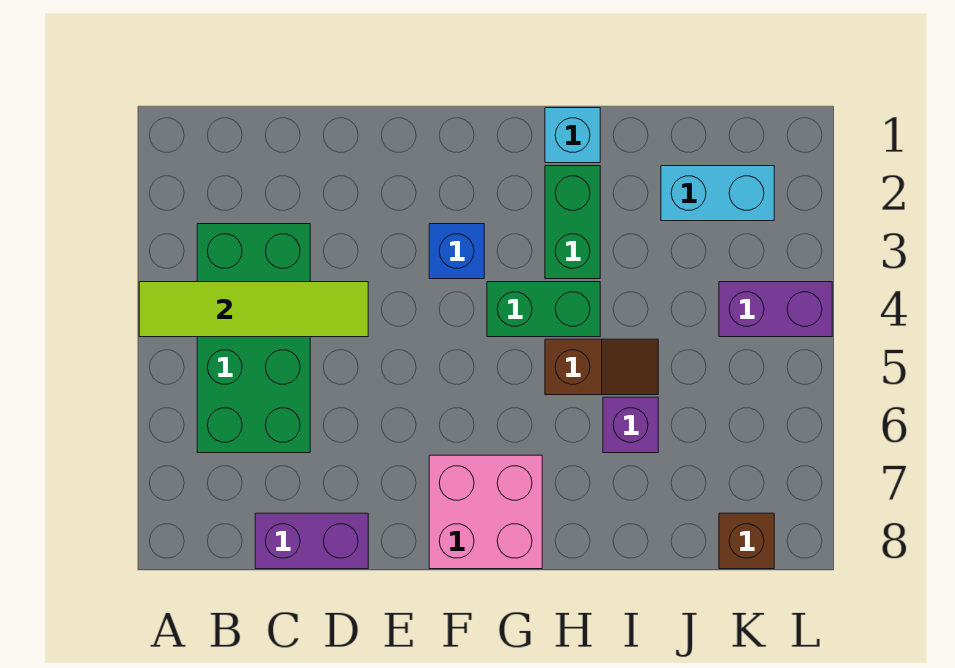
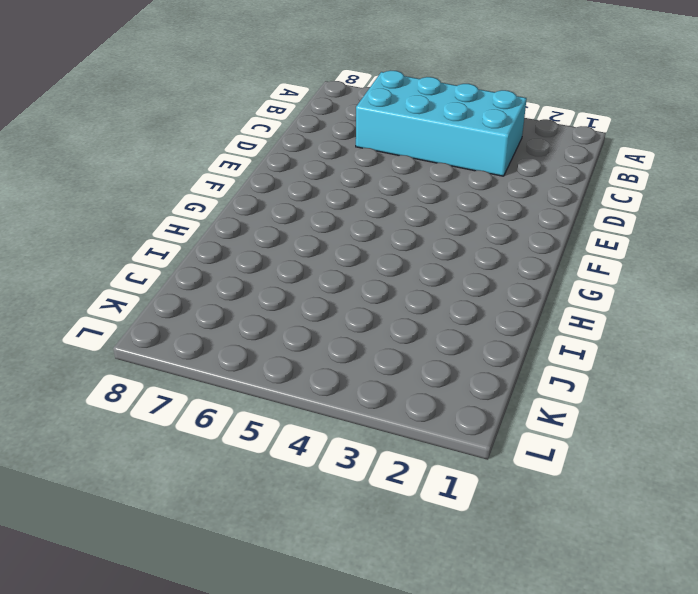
cyan 2x4 brick [356,71,527,176] -> green 2x4 brick [197,224,310,453]
none -> purple 1x2 brick [255,513,368,569]
none -> blue 1x1 brick [429,224,484,279]
none -> pink 2x2 brick [429,455,542,569]

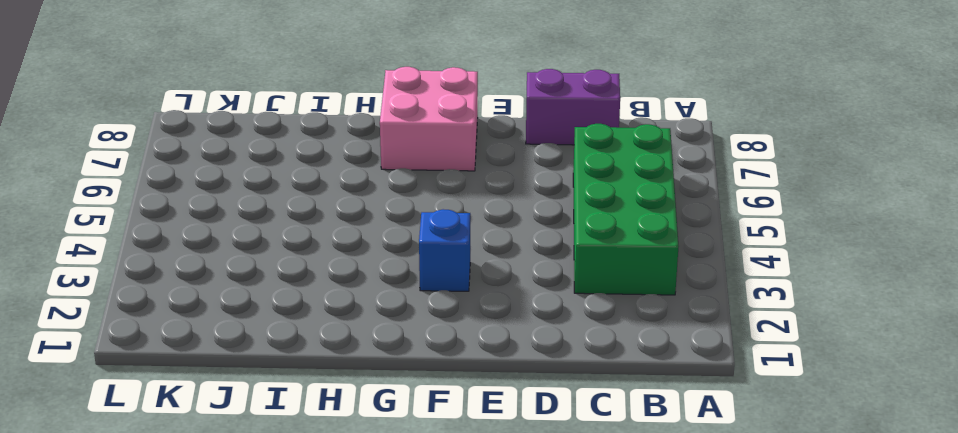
none -> green 1x2 brick [487,282,600,337]
none -> cyan 1x1 brick [545,108,600,163]
none -> green 1x2 brick [545,166,600,279]

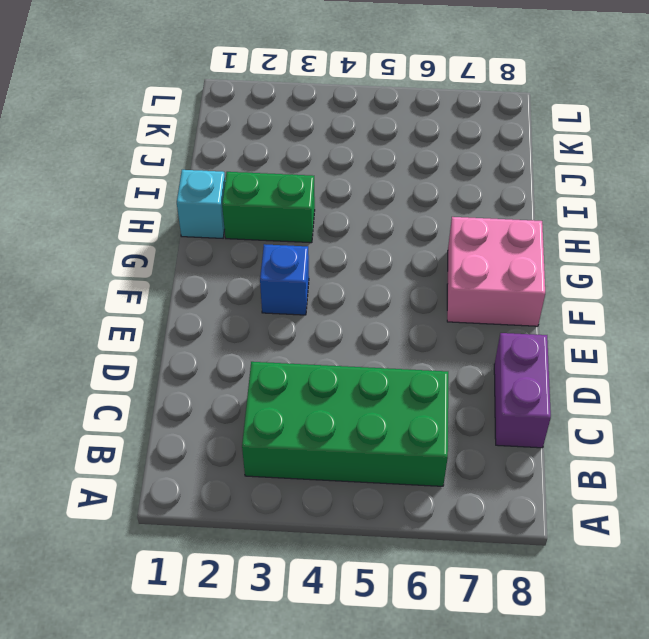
none -> green 1x2 brick [487,282,600,337]
none -> brown 1x2 slope [545,339,658,395]
none -> purple 1x1 brick [603,397,658,453]

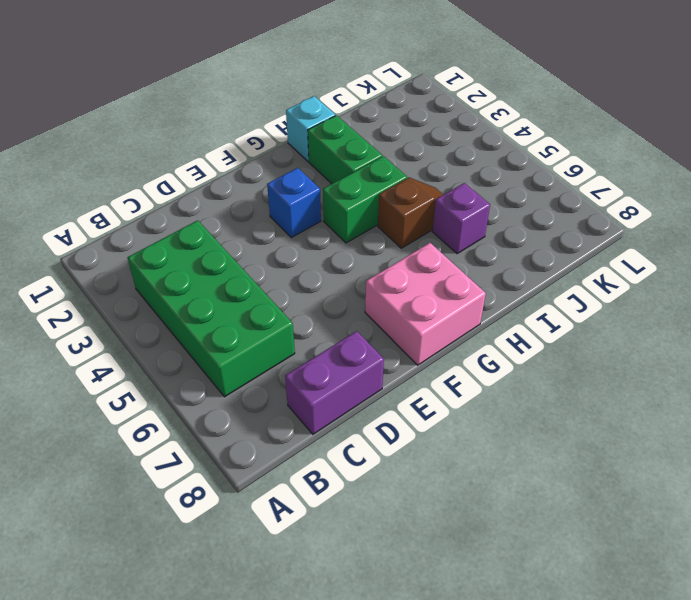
none -> cyan 1x2 brick [661,166,774,221]
none -> purple 1x2 brick [719,282,832,337]
none -> brown 1x1 brick [719,513,774,569]

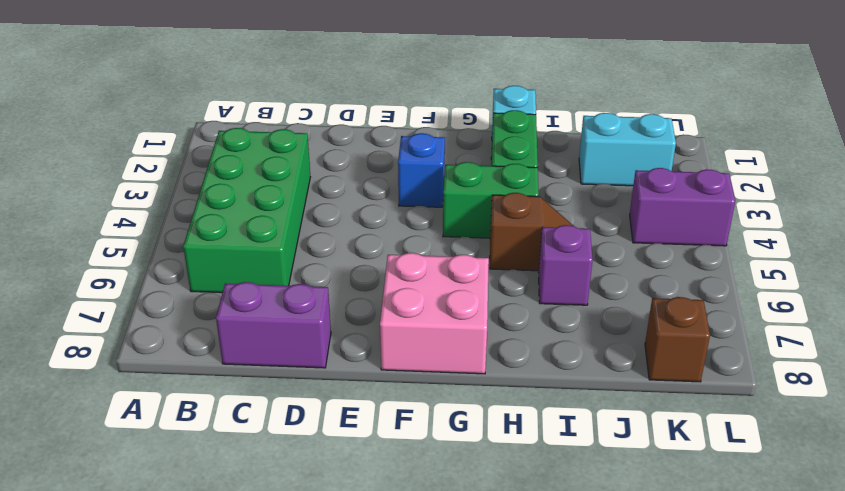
none -> lime 1x4 tile [139,282,368,337]

